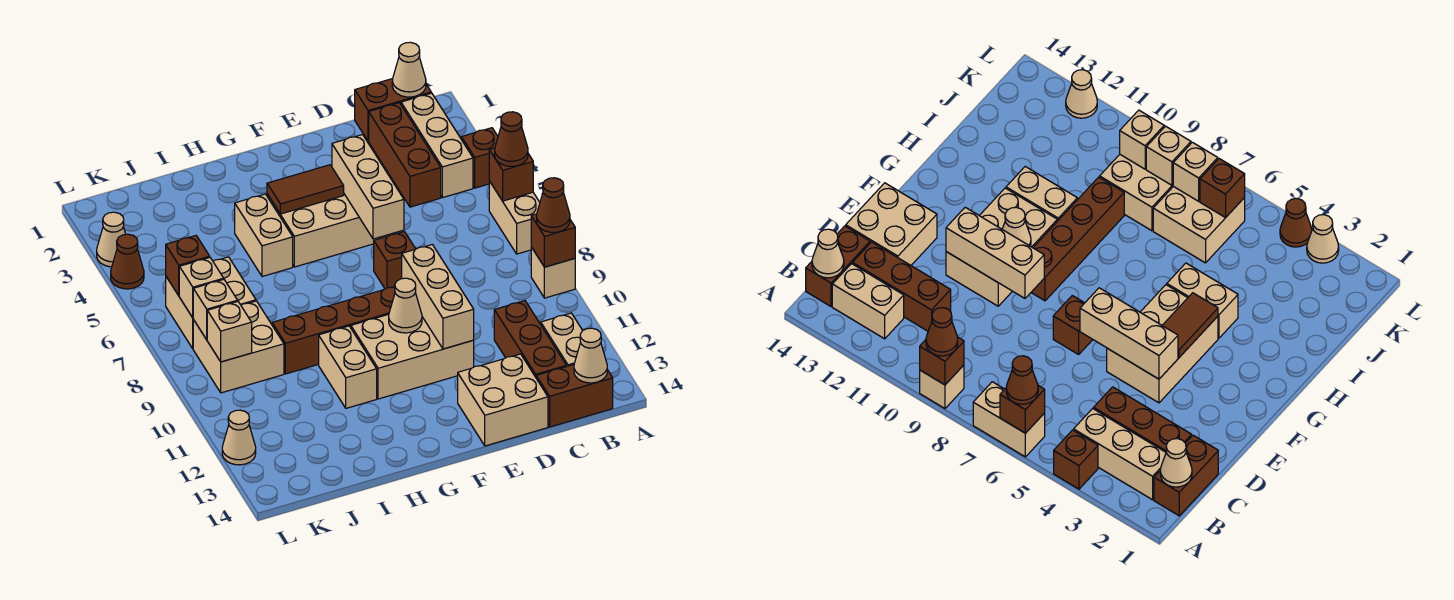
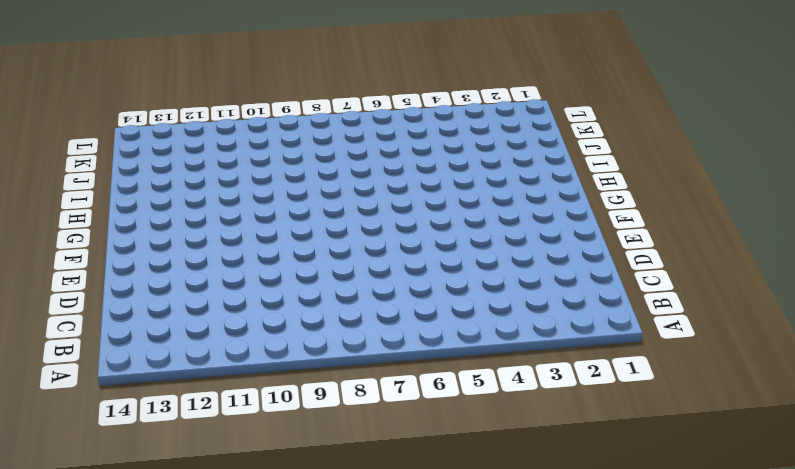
none -> brown 1x1 brick [461,128,498,188]
none -> tan 1x2 brick [489,181,540,254]
none -> tan 1x1 brick [531,247,575,298]
none -> brown 1x2 brick [355,79,431,141]

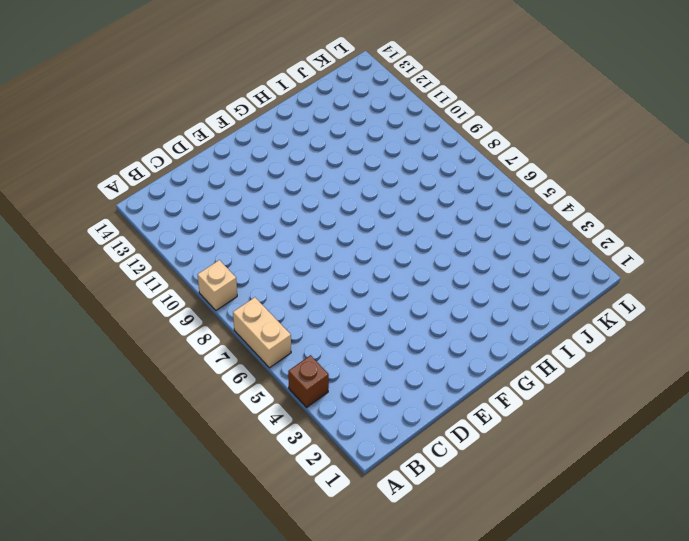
none -> brown 1x2 brick [355,79,431,141]
none -> tan 1x3 brick [401,93,473,198]
none -> tan 1x2 brick [541,313,583,367]
none -> brown 1x2 brick [536,365,613,427]

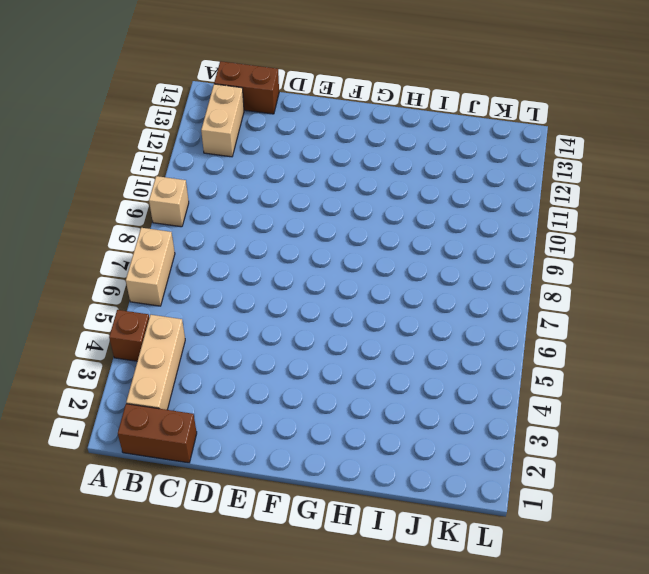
none -> brown 1x3 brick [369,103,441,207]
none -> brown 1x3 brick [494,301,566,377]
none -> tan 2x2 brick [458,354,548,446]
none -> tan 2x3 brick [267,194,390,267]

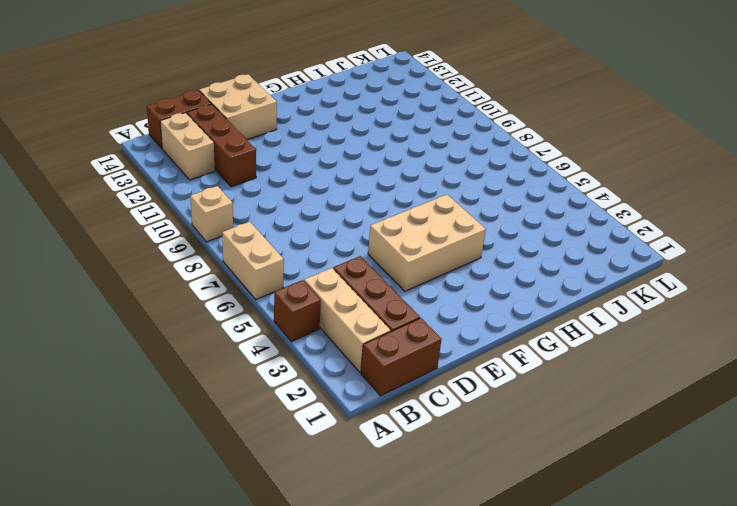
none -> brown 1x1 brick [374,232,415,289]
none -> tan 2x3 brick [351,314,474,399]
none -> brown 1x4 brick [272,287,395,374]
none -> tan 1x2 brick [235,194,293,277]

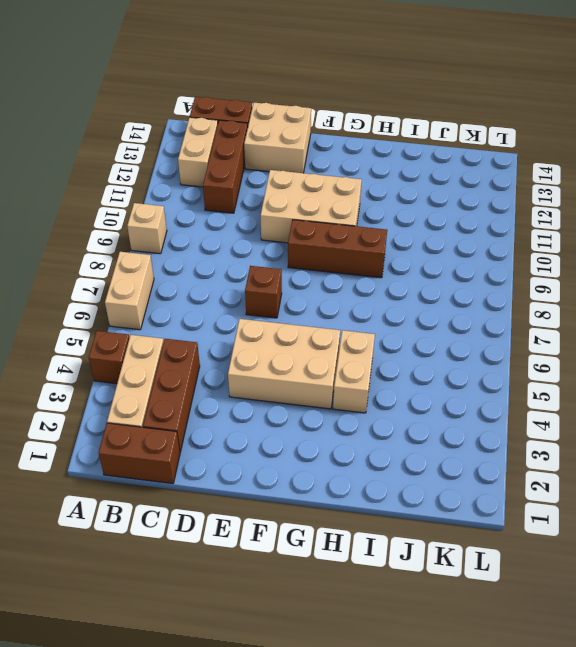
brown 1x3 brick [288,220,387,278] -> brown 1x4 brick [272,287,395,374]
none -> tan 1x2 brick [319,326,377,408]
none -> tan 2x2 brick [166,257,256,348]
none -> tan 2x2 brick [193,301,284,393]
none -> tan 1x1 cone [97,212,126,267]

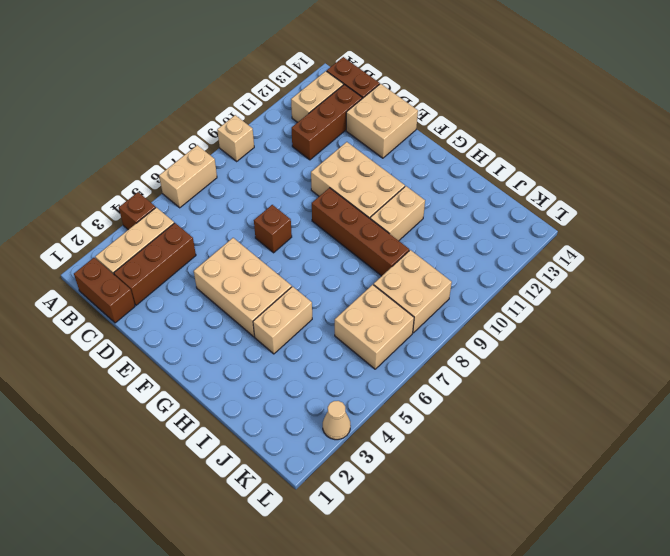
none -> brown 1x1 cone [111,234,144,289]
none -> tan 1x1 cone [222,410,256,465]
none -> brown 1x1 brick [489,148,533,201]
none -> brown 1x1 brick [531,214,575,267]

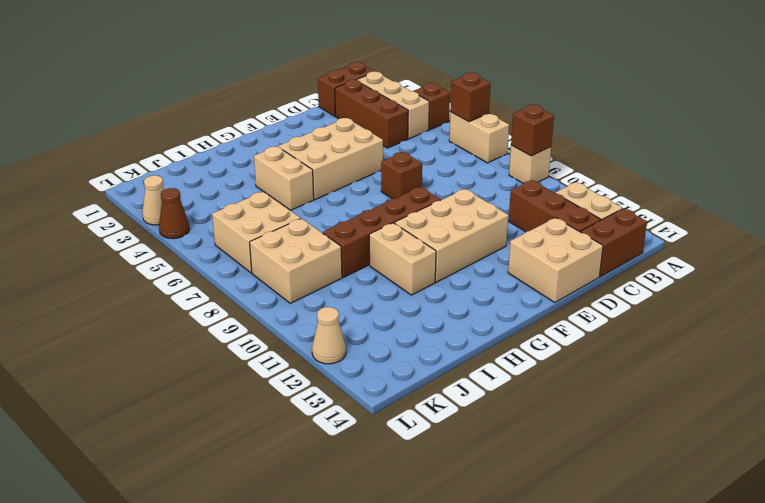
none -> tan 1x1 cone [392,42,426,97]
none -> tan 1x1 cone [574,328,607,383]
none -> tan 1x3 brick [332,135,404,239]
none -> tan 1x3 brick [402,245,474,349]

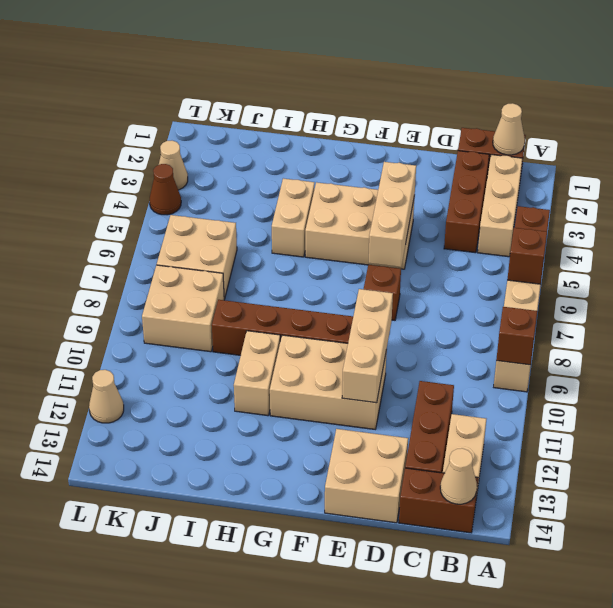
none -> brown 1x2 tile [267,165,344,214]
none -> tan 1x1 cone [389,278,422,333]
none -> brown 1x1 brick [166,236,210,296]
none -> tan 1x1 brick [179,258,224,318]

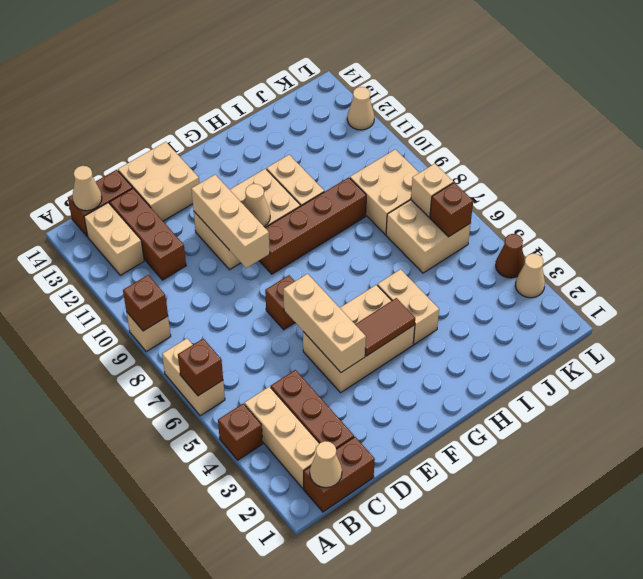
none -> tan 1x1 brick [193,280,238,340]
none -> tan 1x1 brick [207,302,252,362]
none -> brown 1x1 cone [495,112,528,167]
none -> brown 1x1 cone [537,178,570,232]

